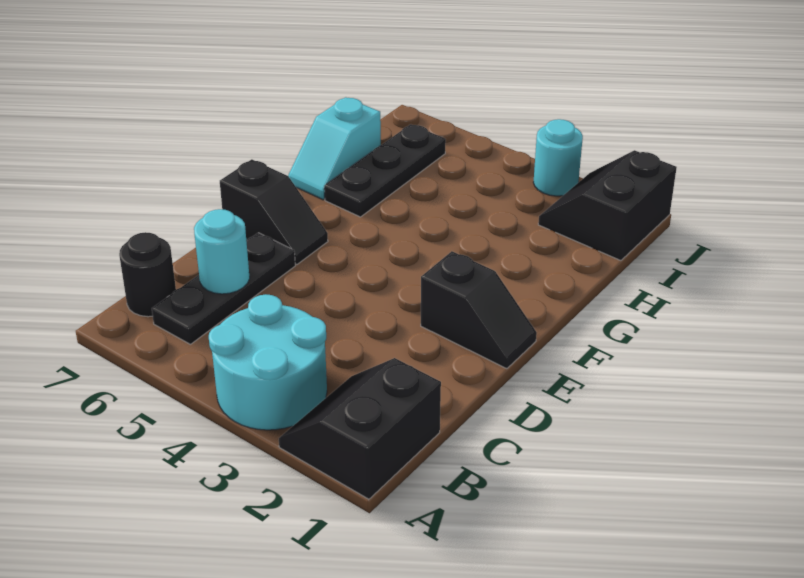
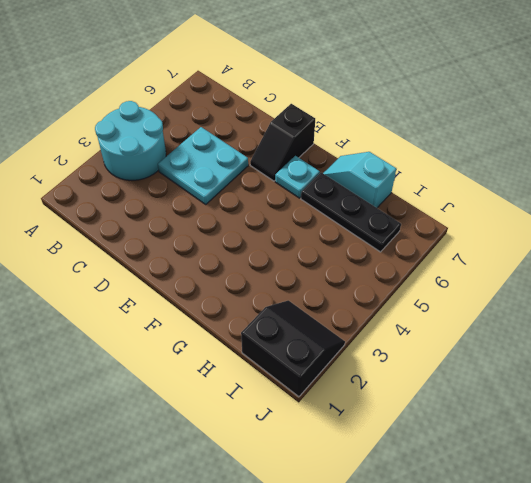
cyan 2x2 plate [158,127,248,204] -> none
cyan 1x1 plate [275,156,320,198] -> none
none -> black 2x2 slope [279,358,441,499]
none -> black 1x3 plate [152,233,295,344]

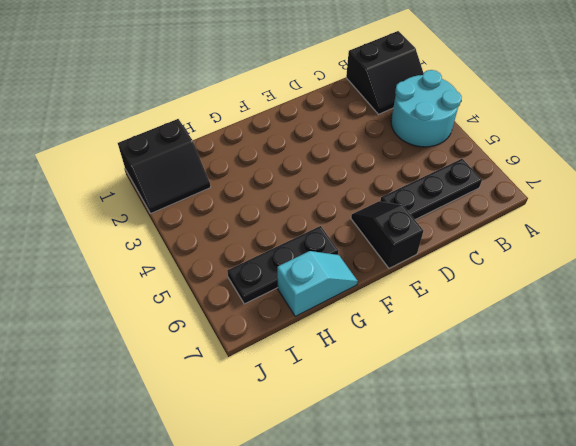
none -> black 1x1 round brick [119,232,176,317]
none -> black 1x2 slope [421,251,537,369]

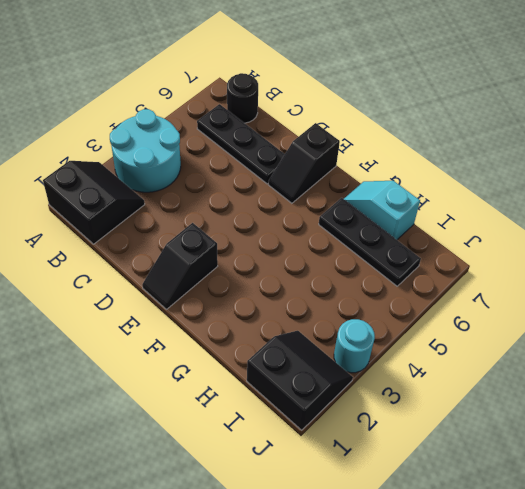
none -> cyan 1x1 round brick [194,209,250,294]

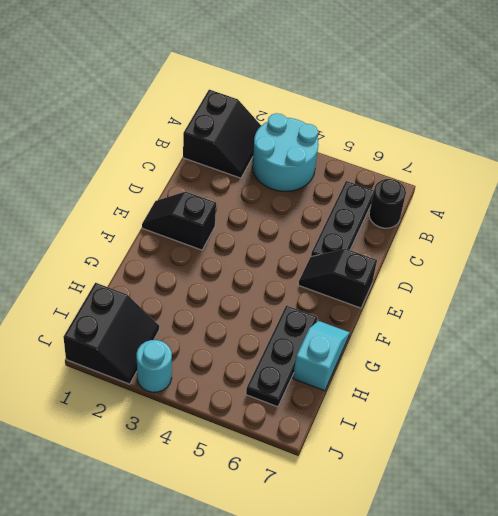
none -> cyan 1x1 round brick [194,209,250,294]

